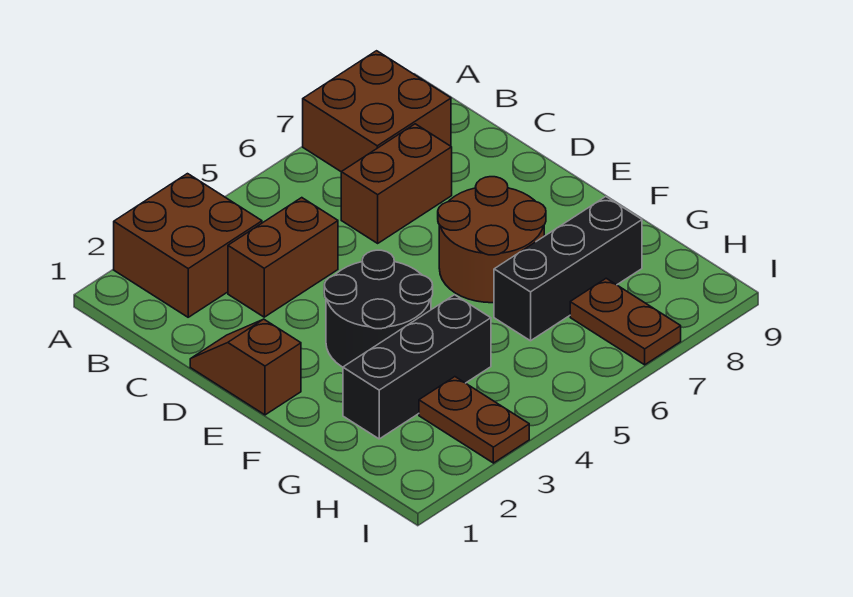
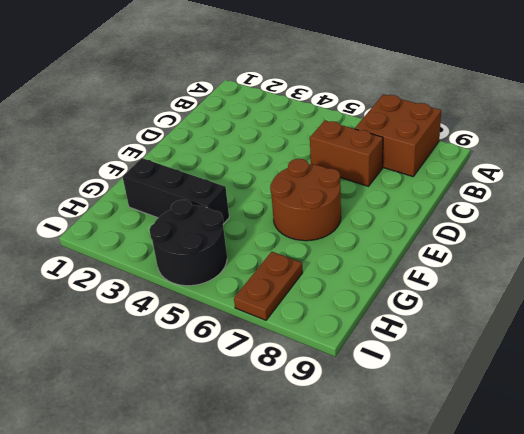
black 2x2 round brick [149,200,227,286] -> black 2x2 round brick moved to [324,250,433,367]
none -> brown 2x2 brick [114,174,262,317]
none -> brown 1x2 brick [228,198,338,317]

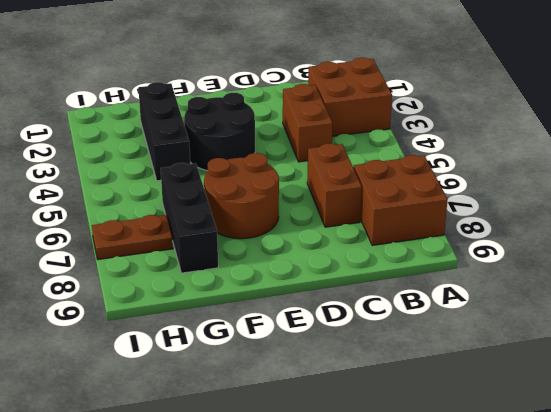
none -> brown 1x2 slope [190,319,301,415]
none -> brown 1x2 plate [419,377,529,463]

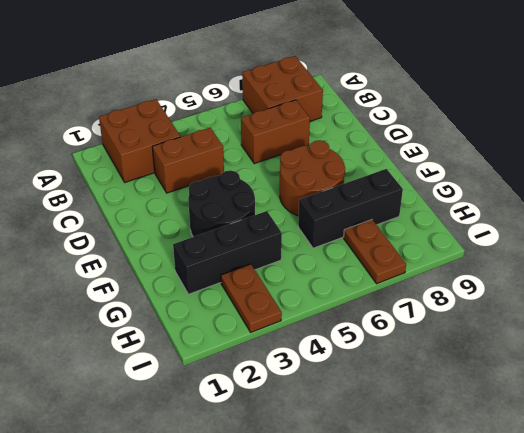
none -> brown 1x2 slope [190,319,301,415]

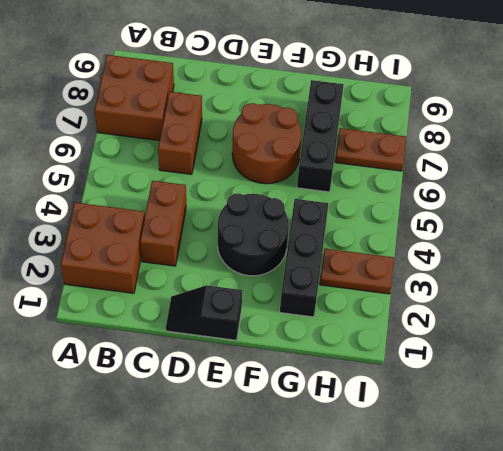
black 1x2 slope [166,285,242,340] -> brown 1x2 slope [190,319,301,415]

